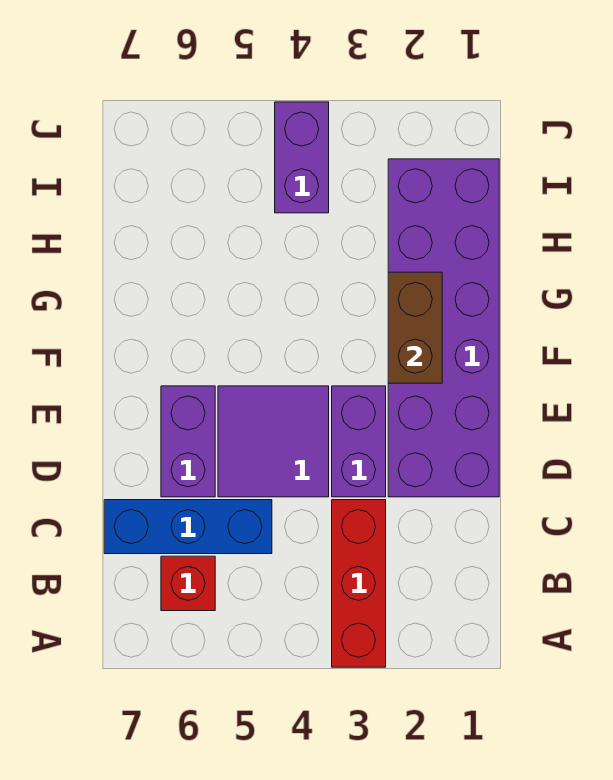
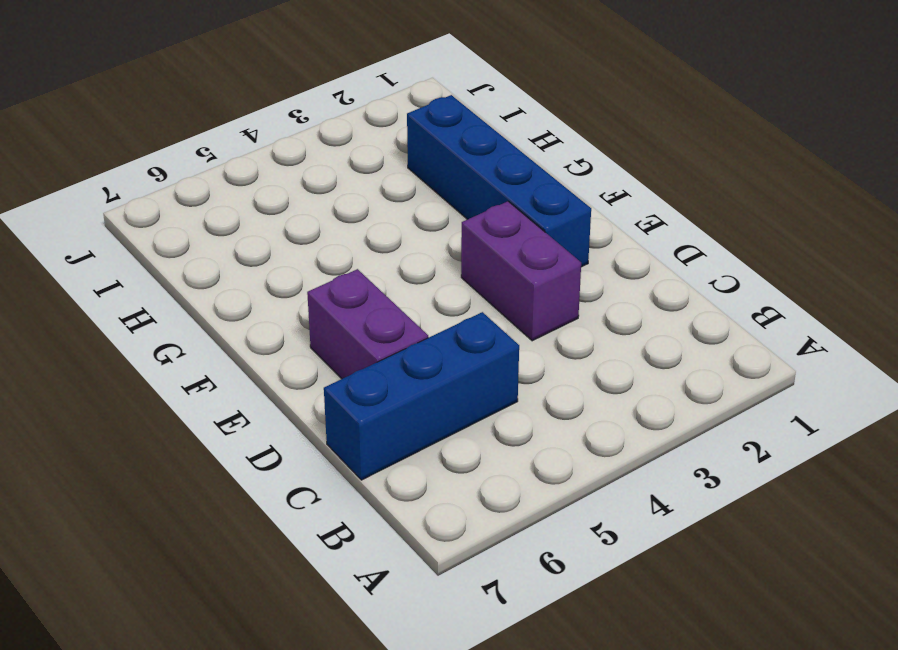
blue 1x4 brick [407,95,591,267] -> purple 2x6 brick [388,159,499,497]
none -> red 1x3 brick [332,500,386,667]
none -> red 1x1 brick [161,556,215,611]

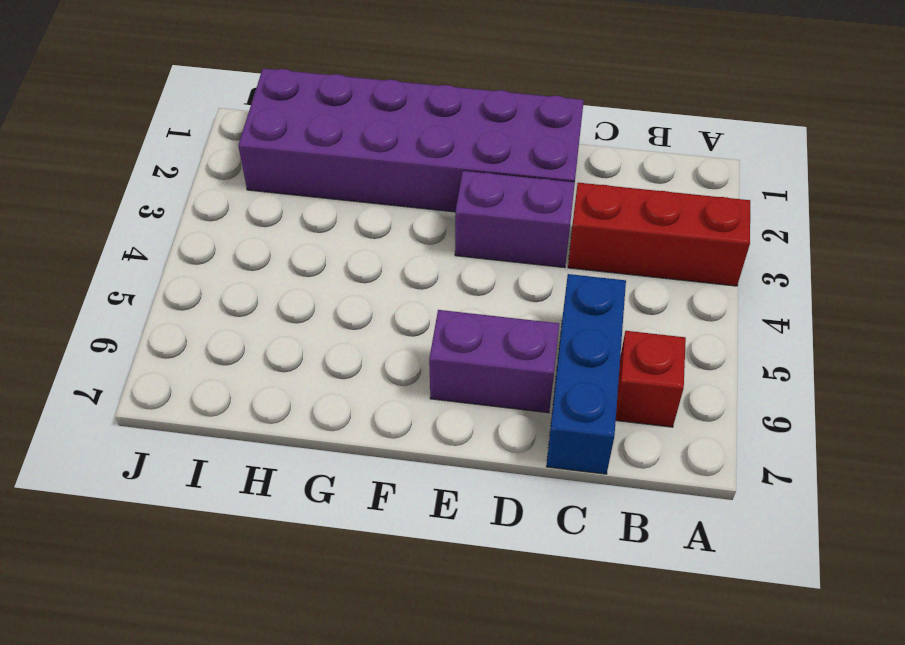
none -> purple 2x2 tile [218,386,329,497]
none -> purple 1x2 brick [275,102,329,213]

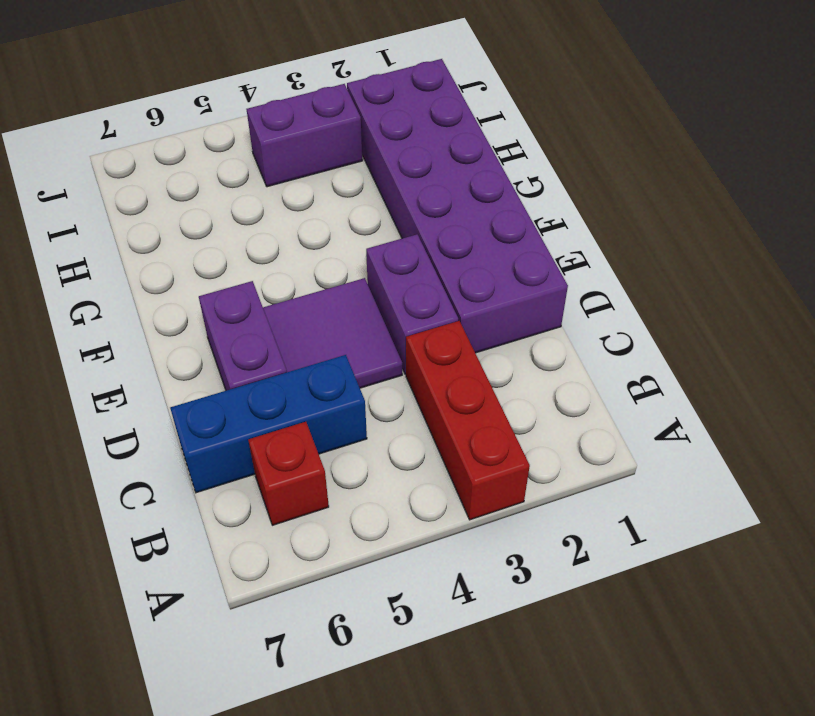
purple 1x2 brick [247,84,363,187] -> purple 1x2 brick turned to [275,102,329,213]
none -> brown 1x2 brick [388,272,442,383]

